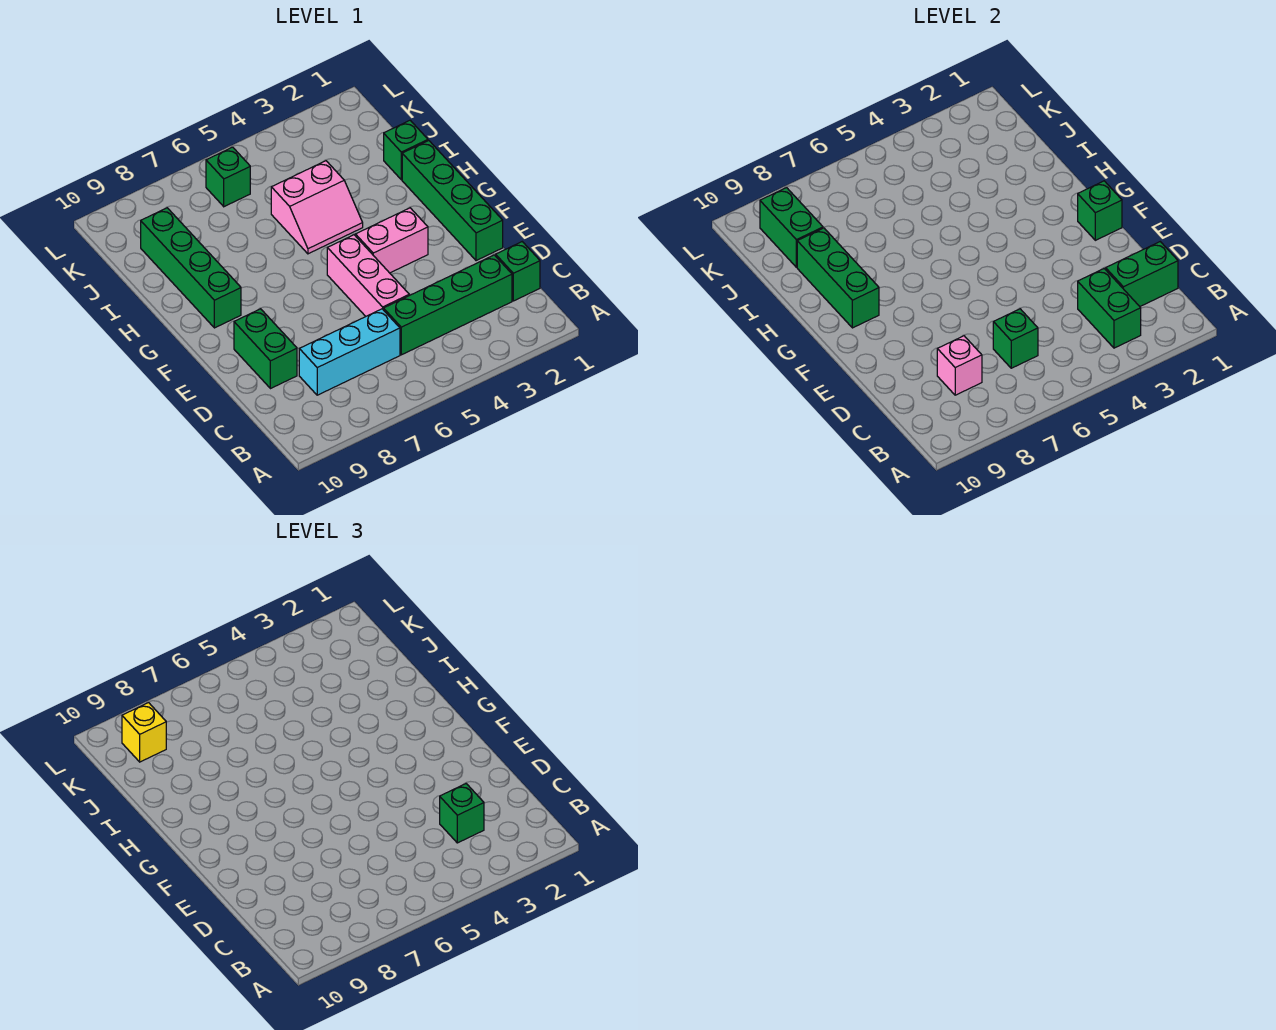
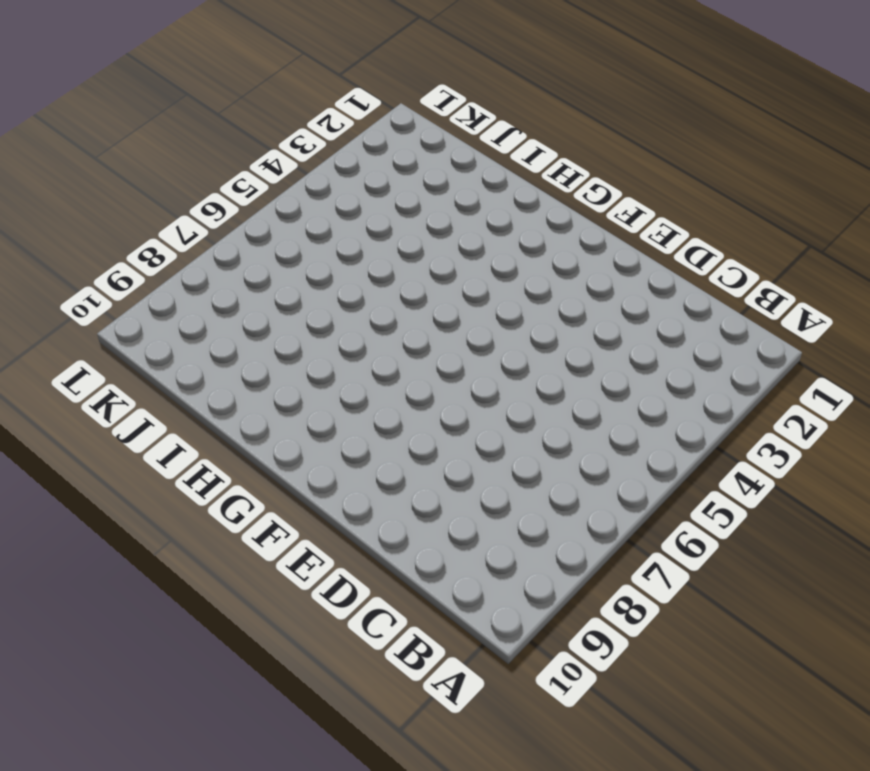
none -> green 1x1 brick [496,242,540,301]
none -> green 1x4 brick [384,255,512,355]
none -> cyan 1x3 brick [299,309,400,395]

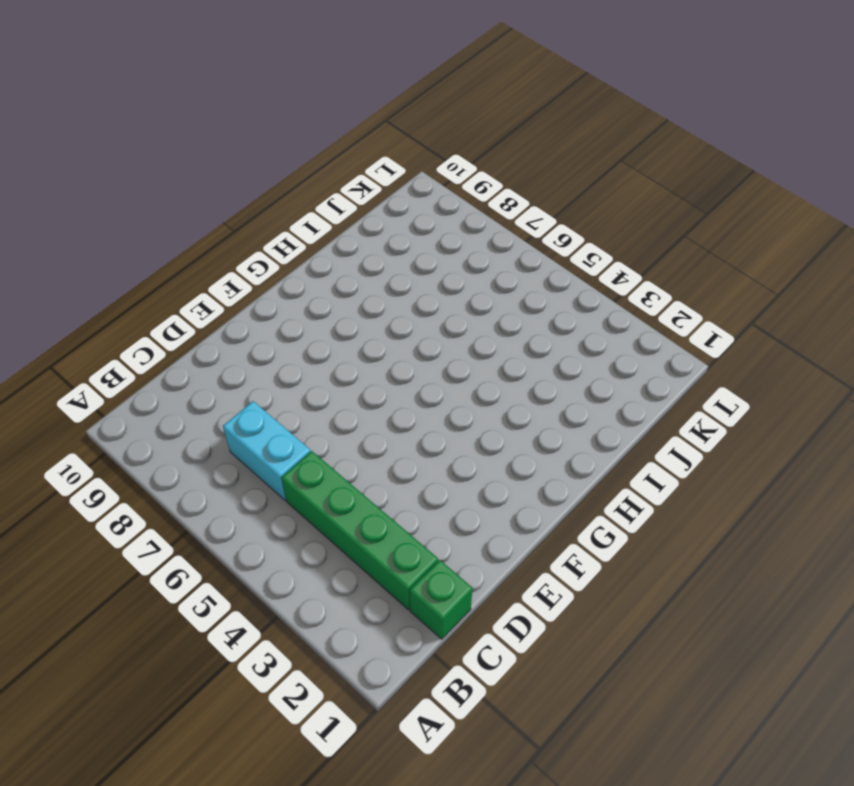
cyan 1x2 brick [223,401,311,501] -> cyan 1x3 brick [299,309,400,395]
none -> pink 1x3 brick [327,235,409,316]
none -> green 1x2 brick [234,309,297,389]
none -> green 1x4 brick [402,141,503,261]

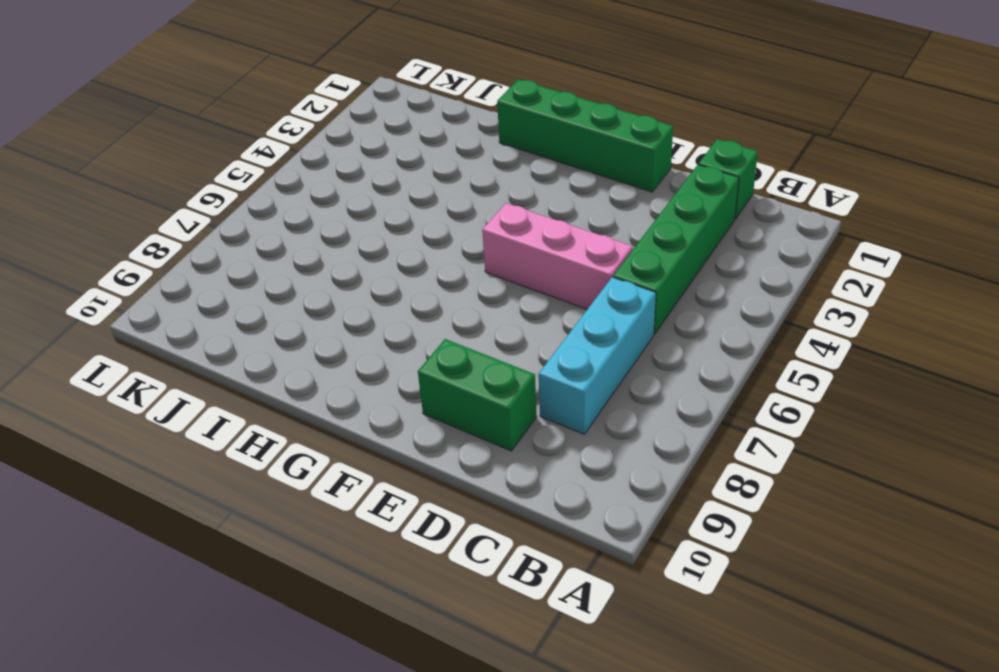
none -> pink 1x2 brick [355,208,428,273]
none -> green 1x4 brick [141,208,241,328]
none -> pink 2x2 slope [271,161,363,254]

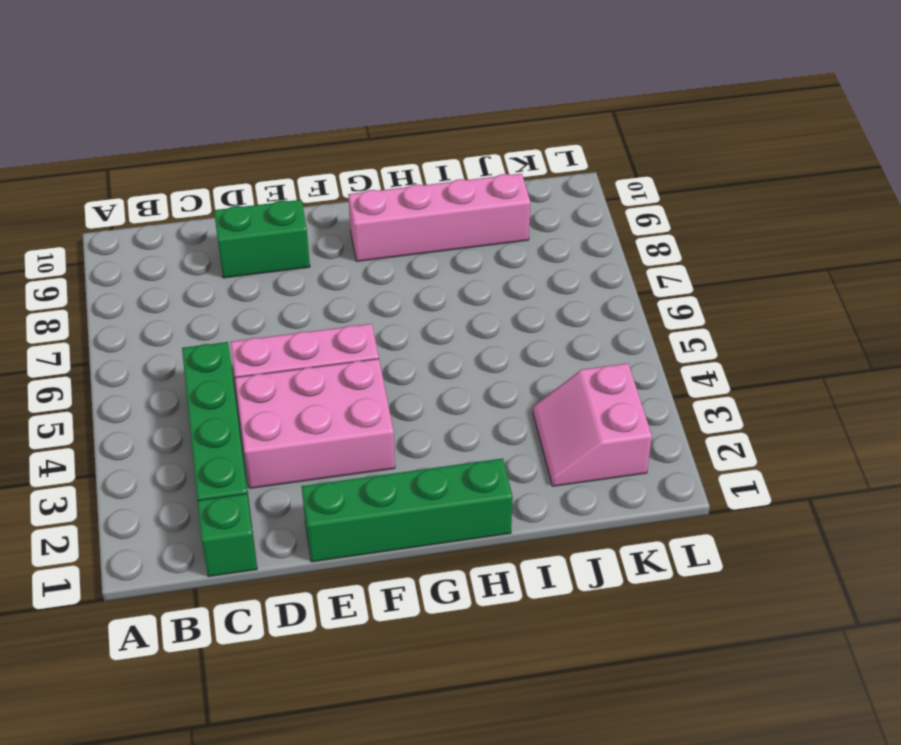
pink 2x3 brick [235,359,395,488] -> pink 1x2 brick [355,208,428,273]
pink 1x4 brick [348,174,530,261] -> green 1x4 brick [141,208,241,328]
pink 2x2 slope [533,363,652,486] -> pink 2x2 slope moved to [271,161,363,254]
none -> cyan 1x3 brick [299,309,400,395]
none -> green 1x1 brick [384,120,428,180]
none -> green 1x1 brick [206,147,250,207]

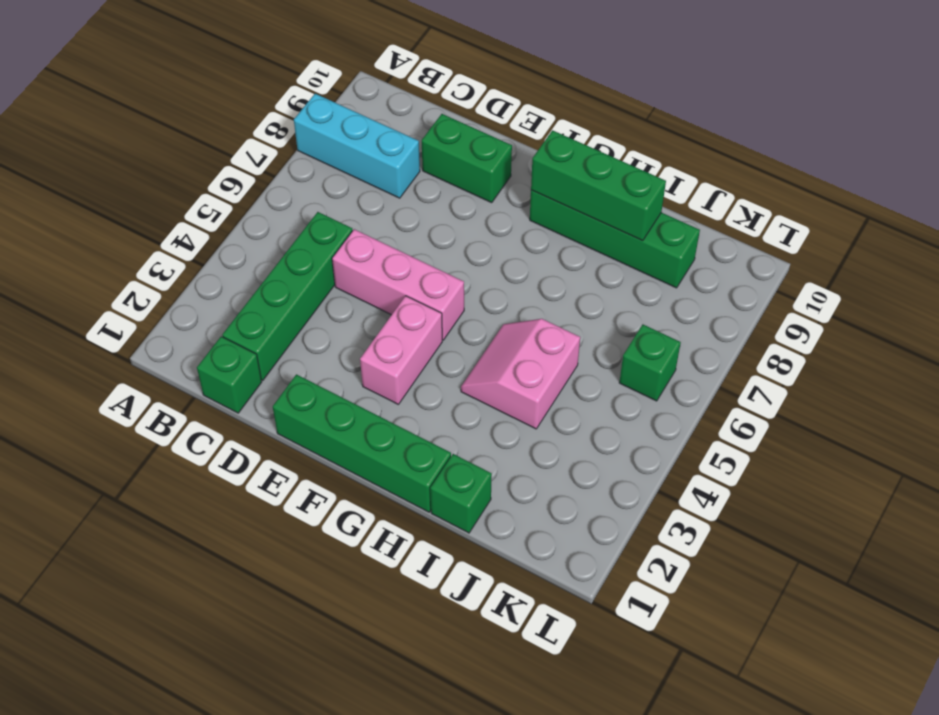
cyan 1x3 brick [294,94,420,198] -> cyan 1x3 brick turned to [299,309,400,395]
none -> green 1x2 brick [1078,269,1141,348]
none -> green 1x2 brick [1106,242,1178,306]
none -> green 1x1 brick [993,309,1038,368]

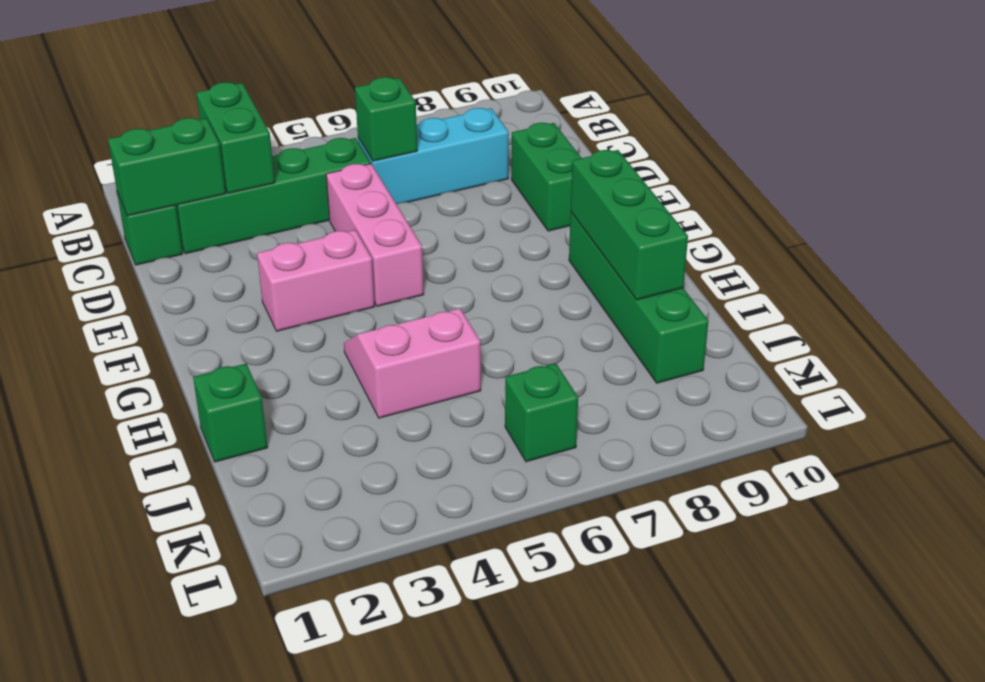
none -> green 1x4 brick [402,141,503,261]
none -> pink 1x1 brick [937,336,982,395]
none -> green 1x1 brick [1078,181,1122,240]

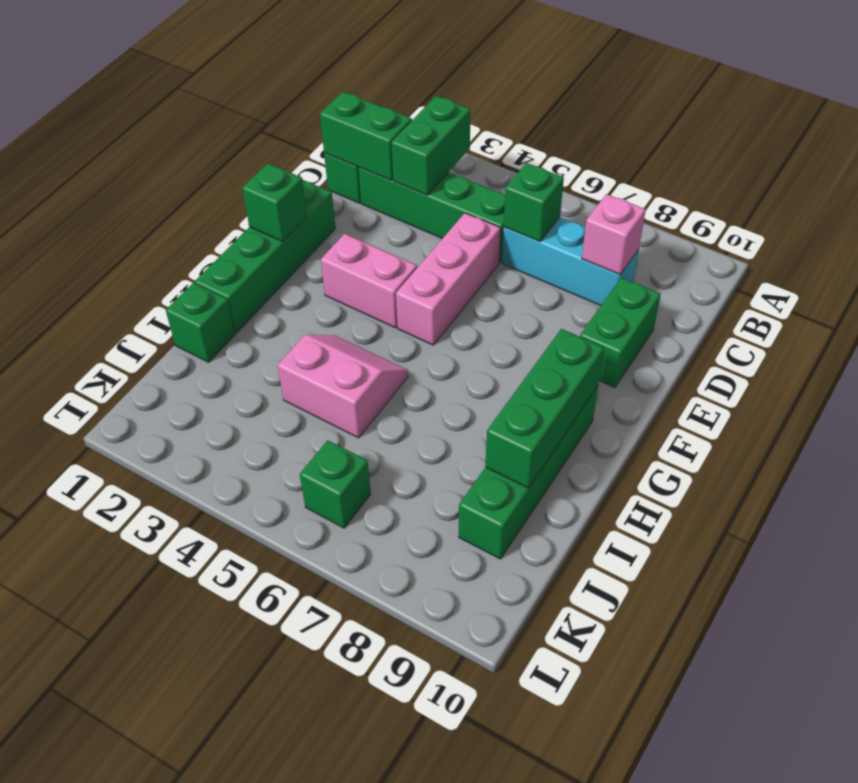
none -> green 1x2 brick [760,188,823,267]
none -> green 1x1 brick [440,784,484,843]
none -> yellow 1x1 brick [122,703,166,762]

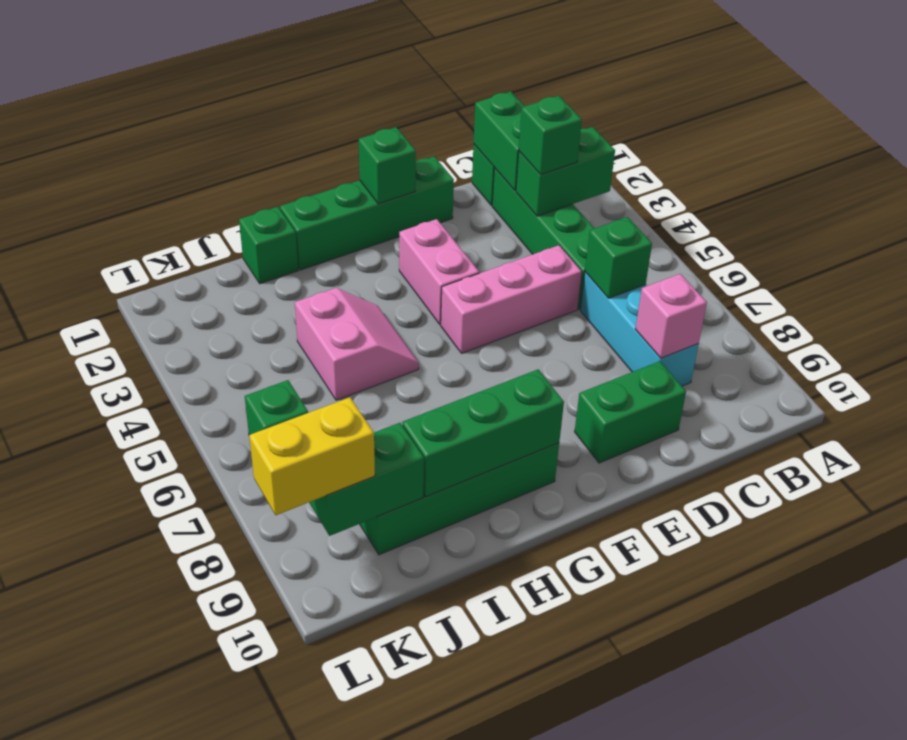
yellow 1x2 brick [249,397,375,515] -> yellow 1x1 brick [122,703,166,762]

